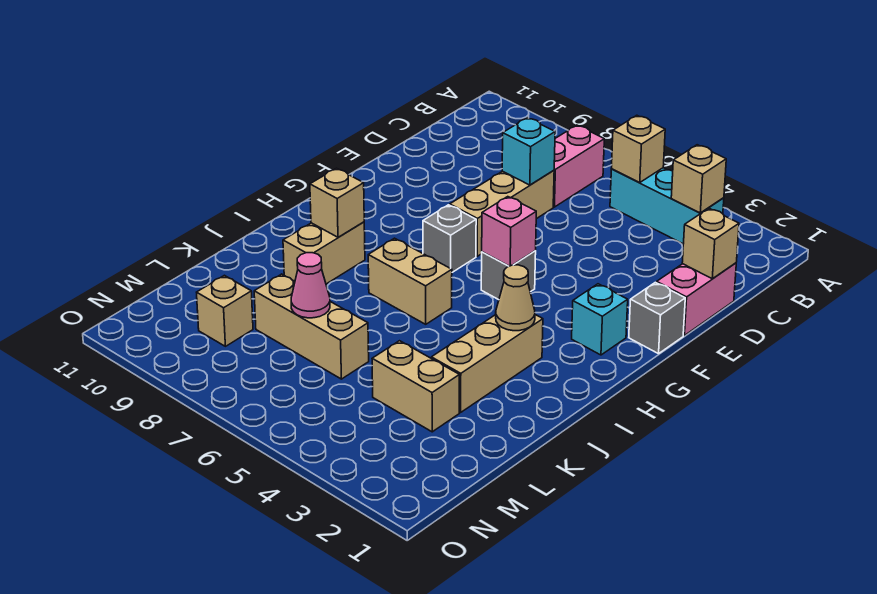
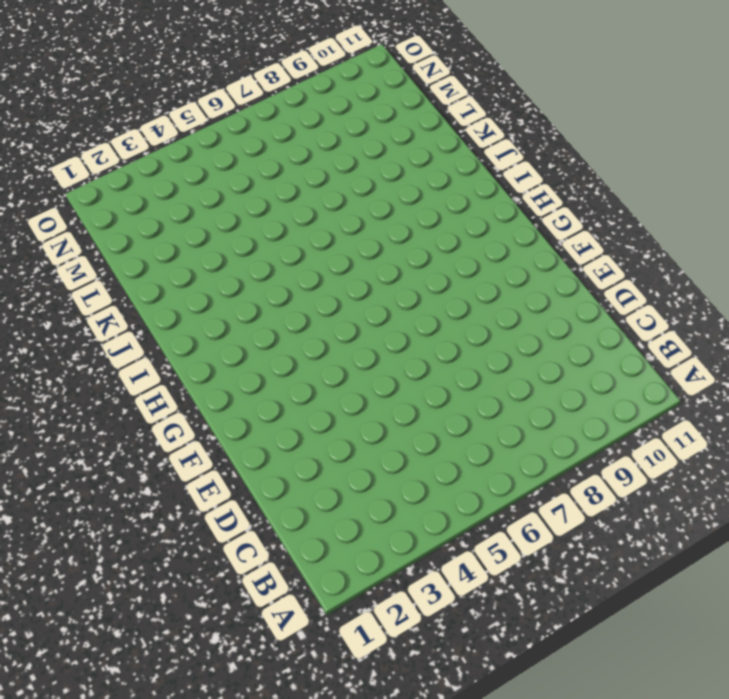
none -> cyan 1x3 brick [610,168,724,244]
none -> pink 1x2 brick [553,125,604,207]
none -> pink 1x2 brick [657,263,736,335]

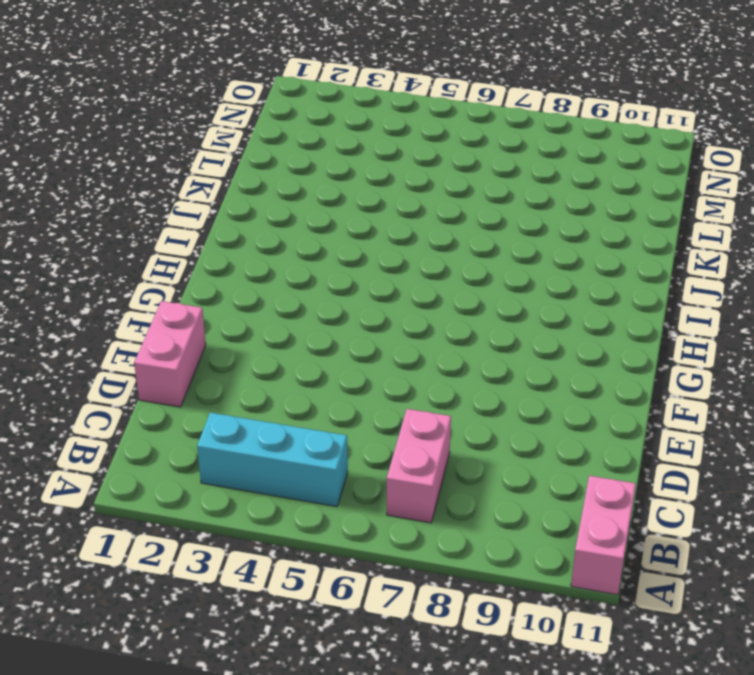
pink 1x2 brick [571,476,636,595] -> none
none -> tan 1x3 brick [450,170,554,256]
none -> grey 1x1 brick [629,282,685,354]
none -> cyan 1x1 brick [572,284,628,355]

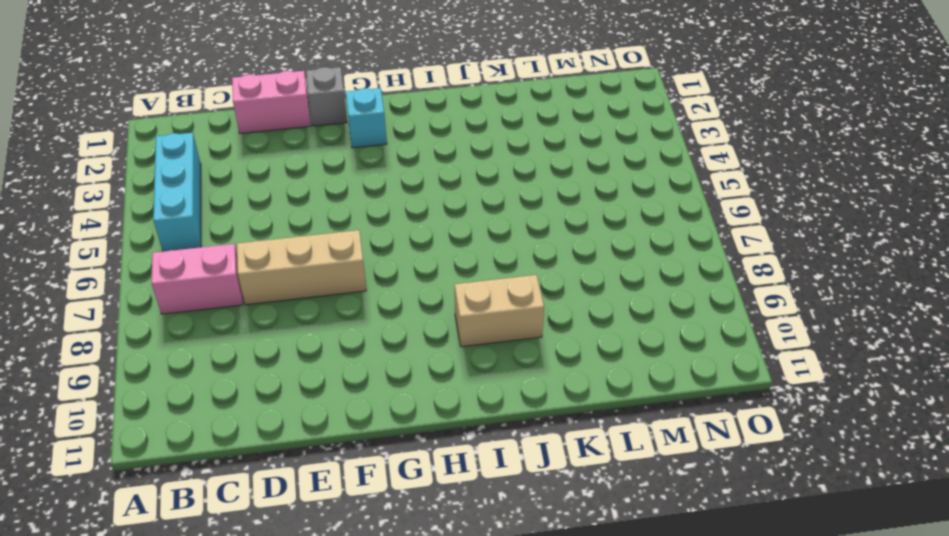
none -> grey 1x1 brick [481,251,536,300]
none -> grey 1x1 brick [423,205,476,272]
none -> tan 1x3 brick [431,315,543,412]

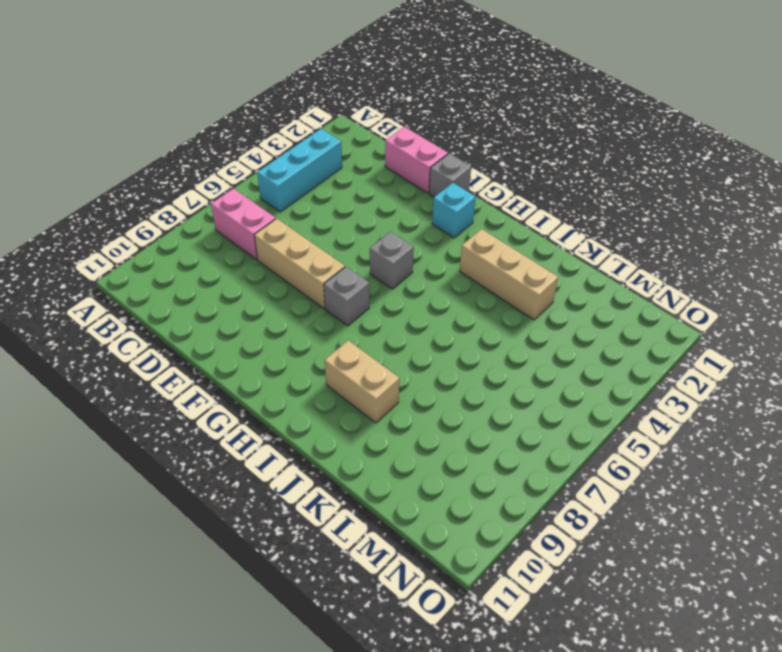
none -> tan 1x2 brick [368,238,452,324]
none -> tan 1x2 brick [372,341,459,432]
none -> tan 1x3 brick [254,274,369,379]

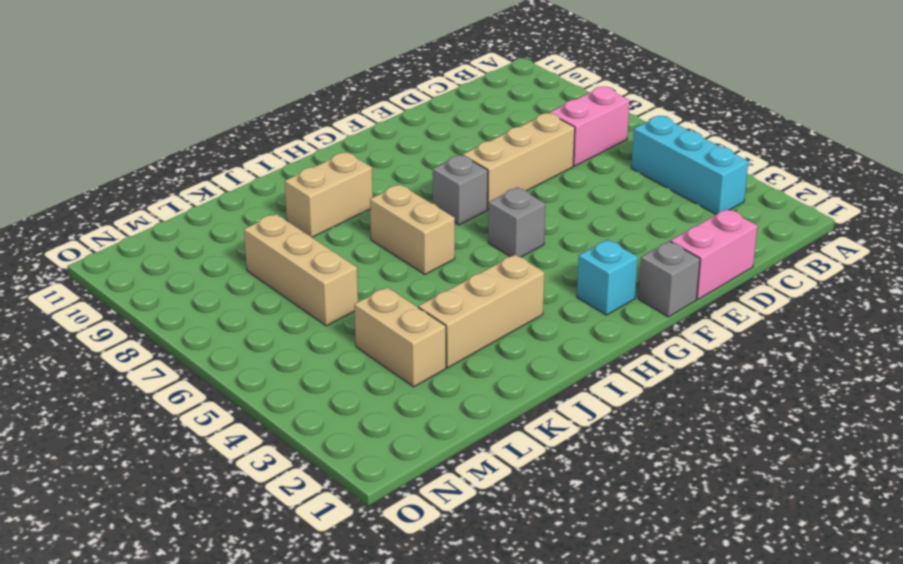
none -> tan 1x1 brick [197,275,253,346]
none -> tan 1x1 brick [671,145,726,213]
none -> tan 1x1 brick [611,115,665,182]

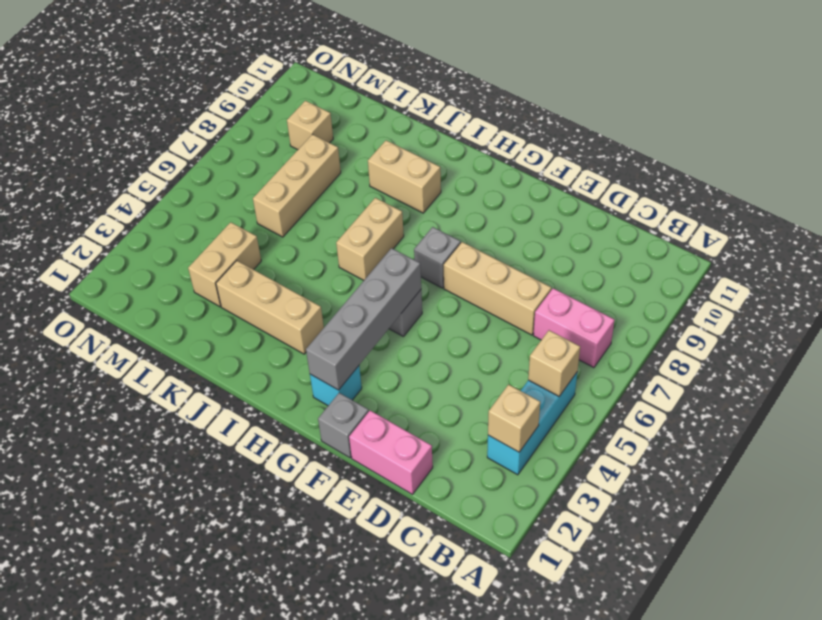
grey 1x4 brick [306,248,421,390] -> pink 1x1 brick [482,197,536,266]
none -> tan 1x1 brick [682,208,739,279]
none -> cyan 1x1 brick [502,118,555,185]
none -> tan 1x1 cone [496,265,535,331]

